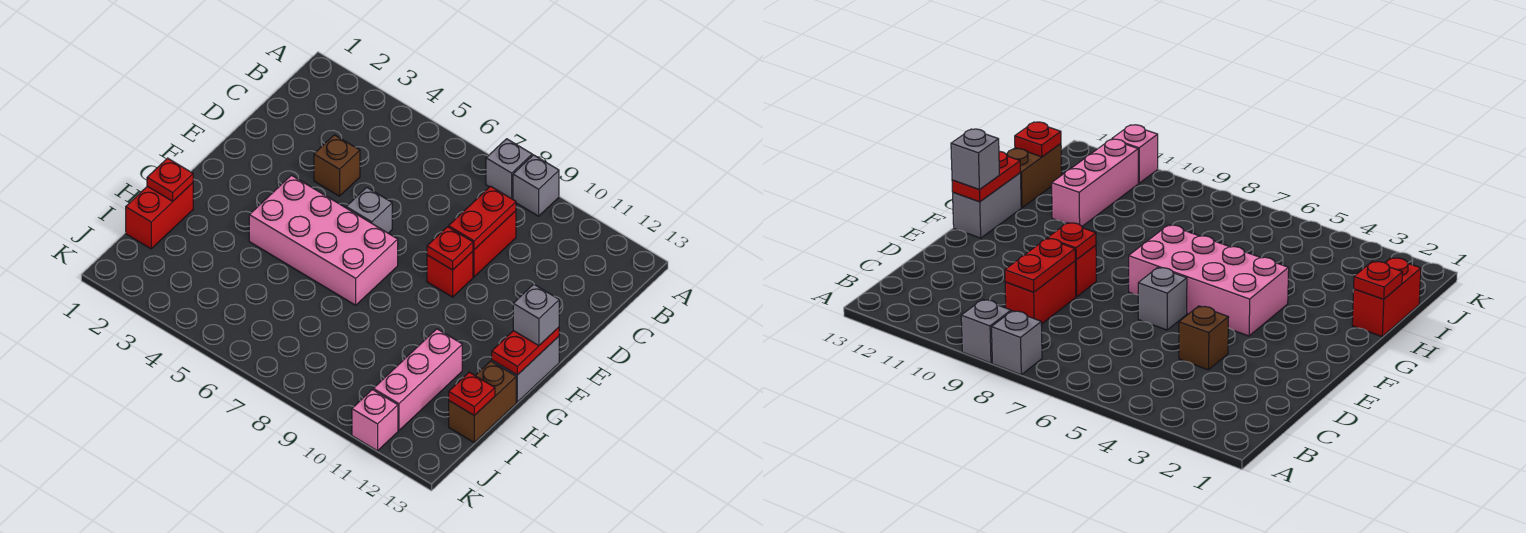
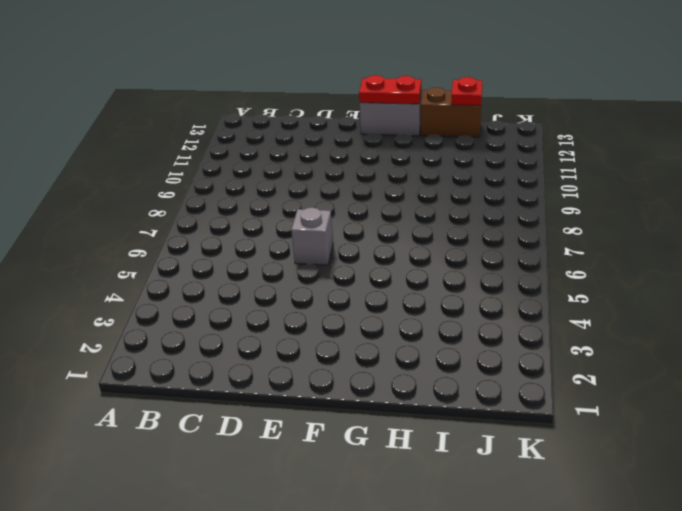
none -> grey 1x1 brick [486,139,532,199]
none -> grey 1x1 brick [513,155,559,216]
none -> red 1x2 brick [473,211,516,277]

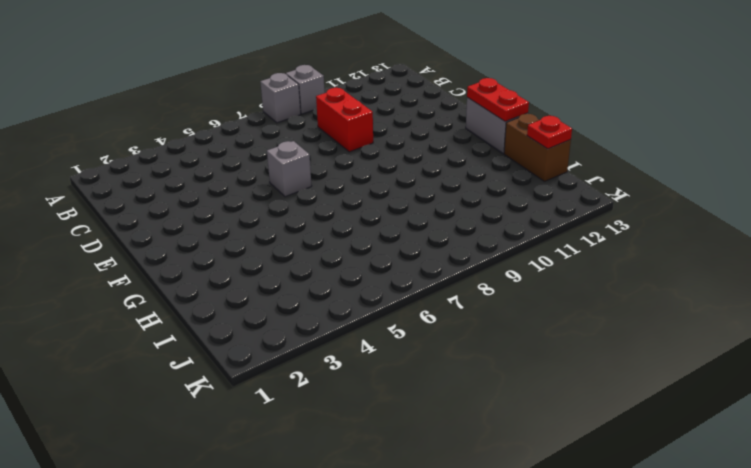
none -> brown 1x1 brick [314,135,360,196]
none -> red 1x1 brick [427,251,473,297]
none -> pink 2x4 brick [249,175,398,305]

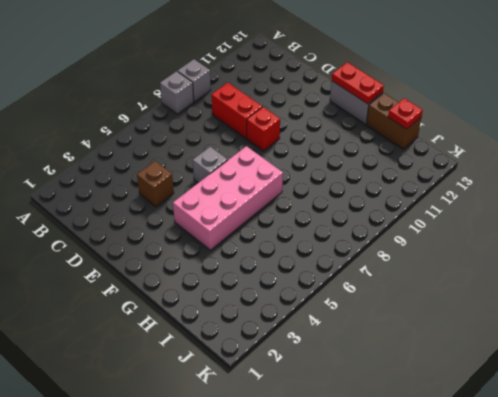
none -> red 1x2 brick [126,183,193,249]
none -> pink 1x3 brick [373,329,462,430]
none -> pink 1x1 brick [352,390,398,451]

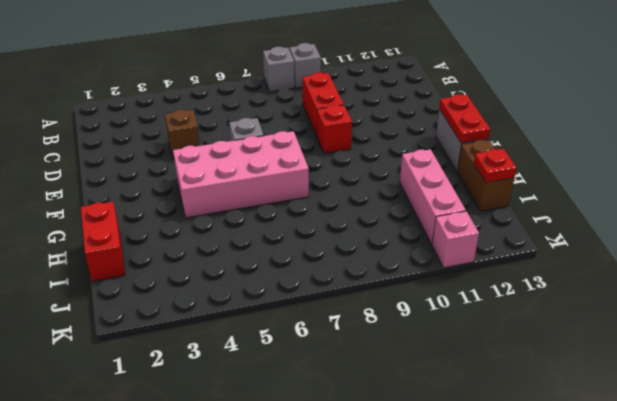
none -> red 1x2 plate [449,186,516,250]
none -> red 1x1 plate [427,227,473,270]
none -> red 1x1 plate [147,158,193,201]

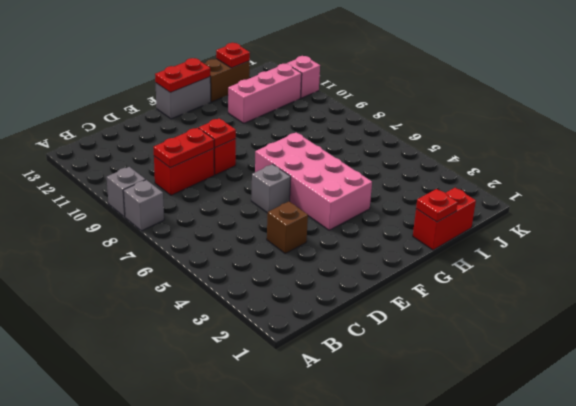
none -> grey 1x1 brick [513,284,559,346]

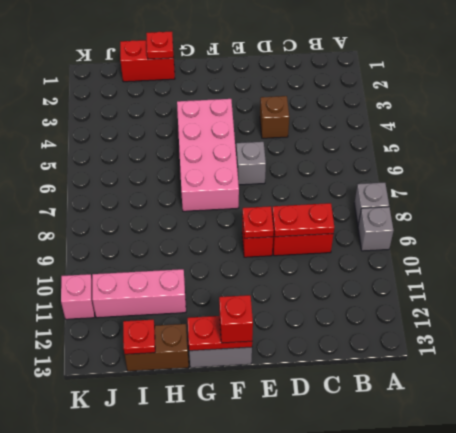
red 1x1 brick [219,295,253,343] -> grey 1x1 brick [513,284,559,346]

